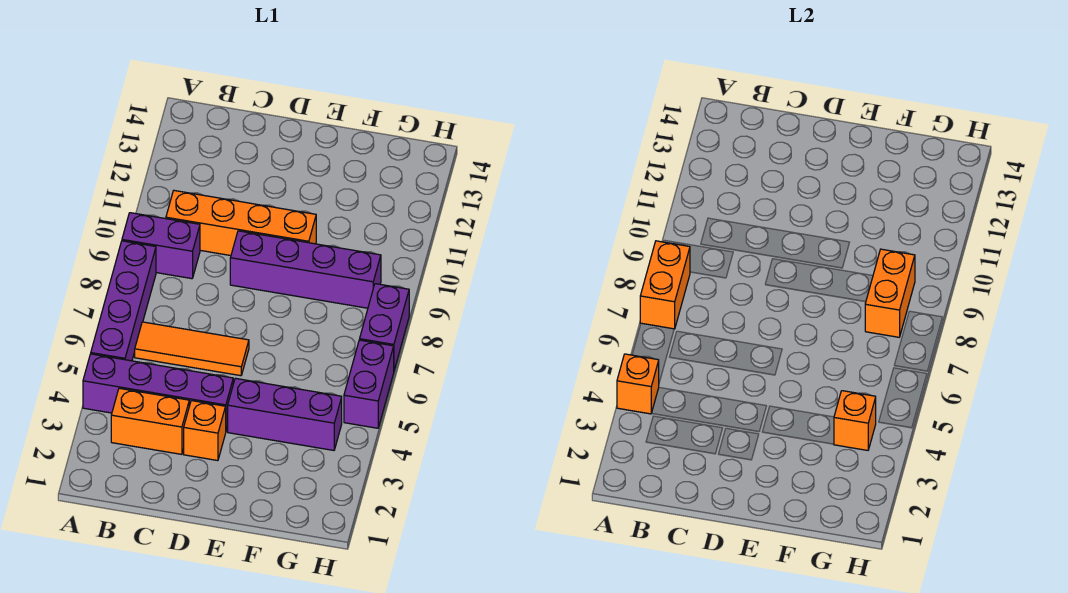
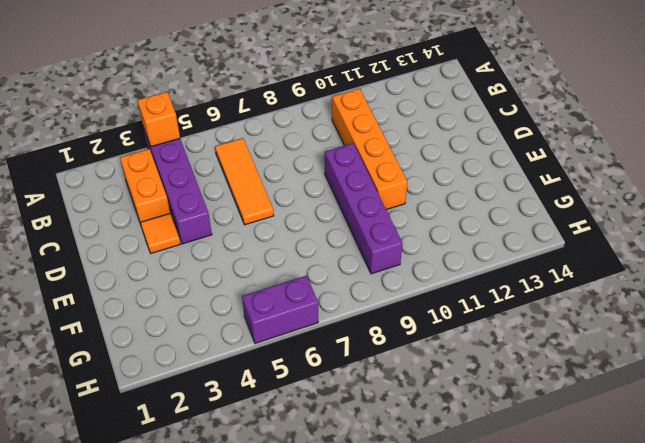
orange 1x1 tile [140,213,180,253] -> orange 1x1 brick [184,401,226,461]
none -> purple 1x4 brick [91,241,156,361]
none -> purple 1x2 brick [122,213,200,279]
none -> purple 1x3 brick [228,378,342,450]

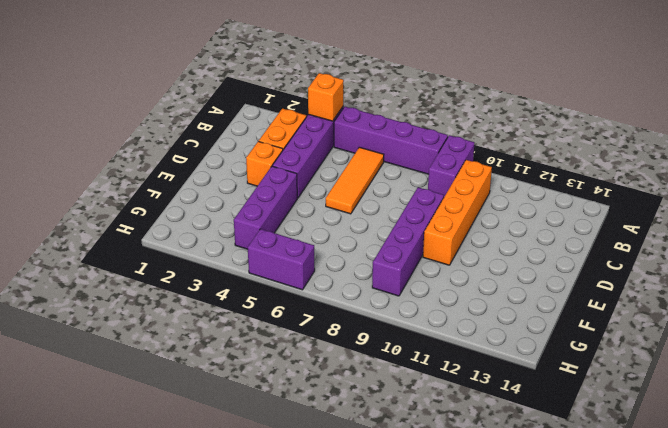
none -> purple 1x2 brick [360,284,409,370]
none -> orange 1x2 brick [640,241,690,329]
none -> orange 1x1 brick [834,391,876,450]

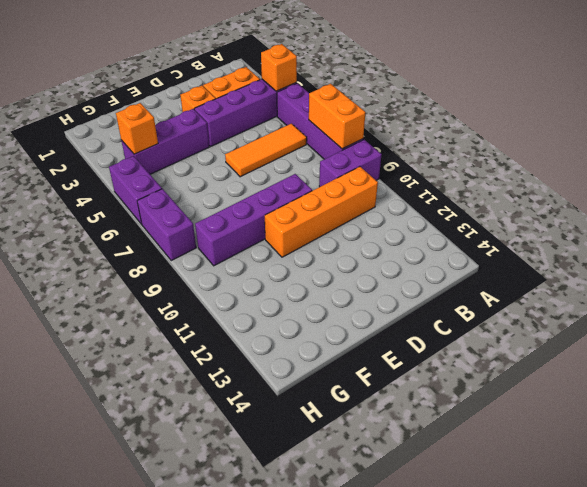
none -> orange 1x2 brick [865,249,915,337]

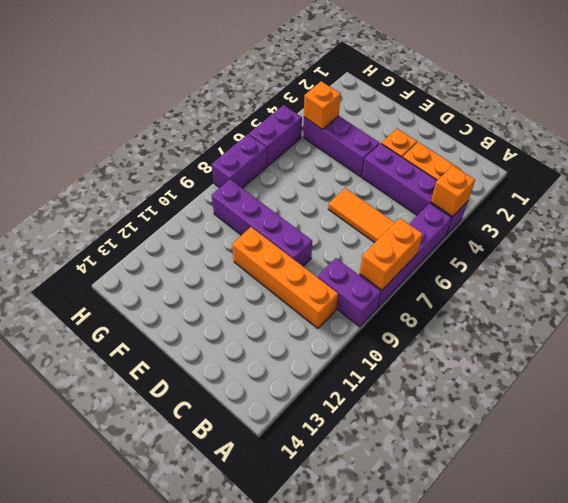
none -> orange 1x2 brick [865,249,915,337]

